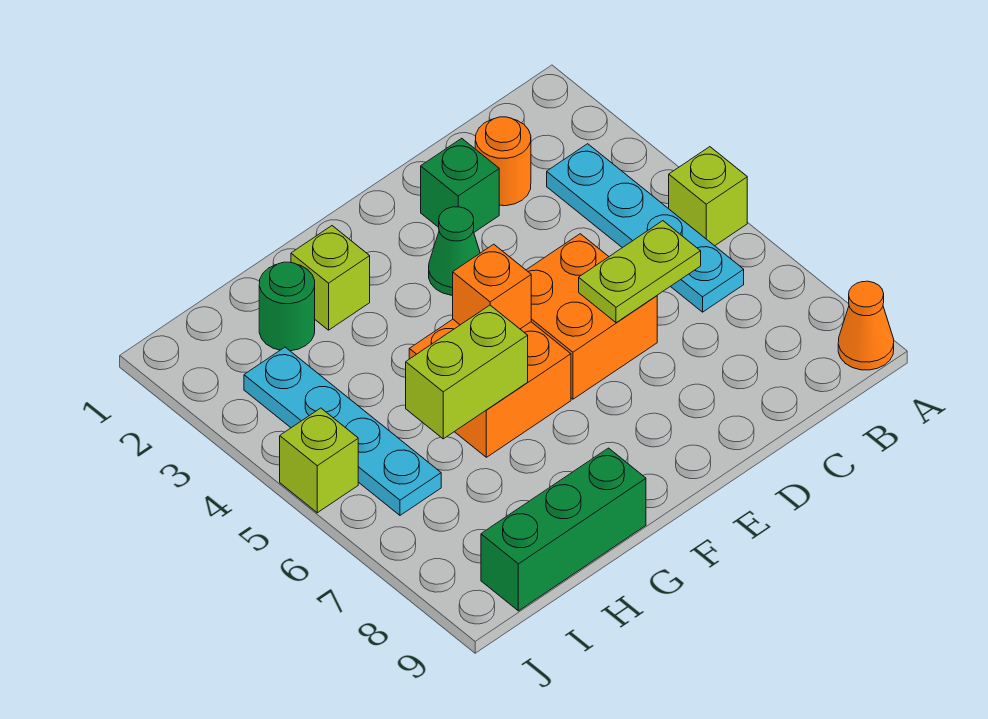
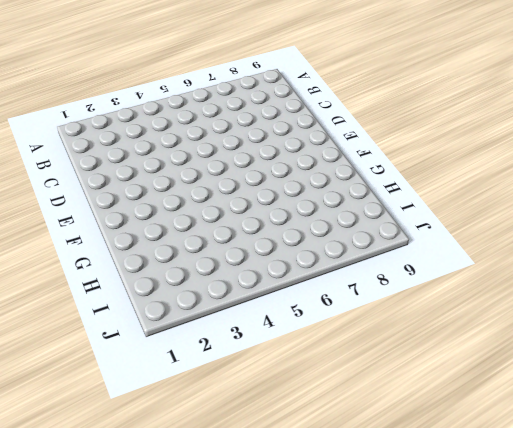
none -> lime 1x1 brick [669,147,747,246]
none -> orange 1x1 cone [838,281,894,370]
none -> cyan 1x4 plate [547,144,744,312]

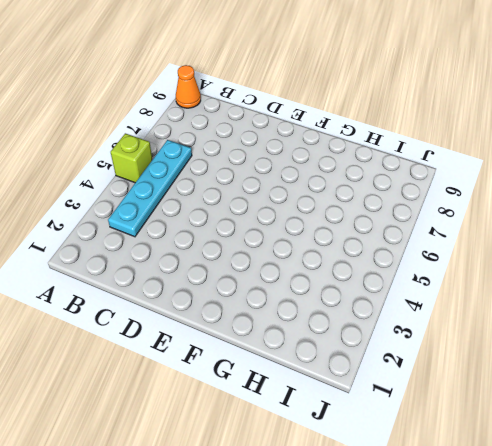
none -> orange 1x1 round brick [475,117,531,206]
none -> green 1x1 brick [421,138,499,232]
none -> orange 2x2 brick [527,234,657,399]

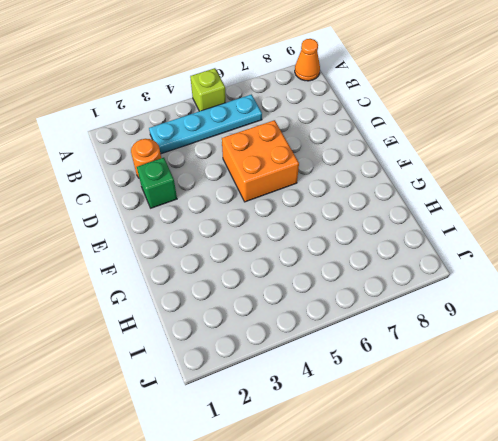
none -> green 1x1 cone [429,207,480,295]
none -> orange 2x2 brick [409,319,571,457]
none -> lime 1x1 brick [291,226,370,330]

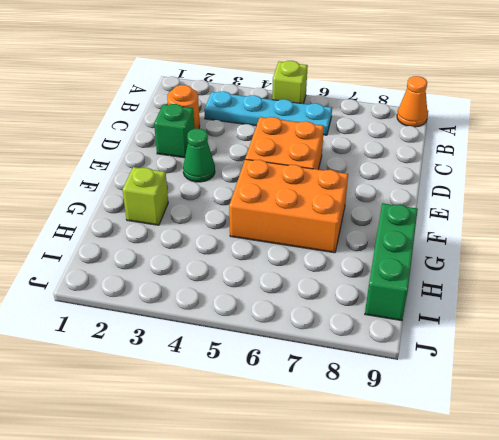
orange 2x3 brick [229,159,348,253] -> orange 2x2 brick [409,319,571,457]
none -> green 1x1 round brick [259,262,315,351]
none -> cyan 1x4 plate [244,347,441,515]
none -> lime 1x1 brick [280,408,358,513]

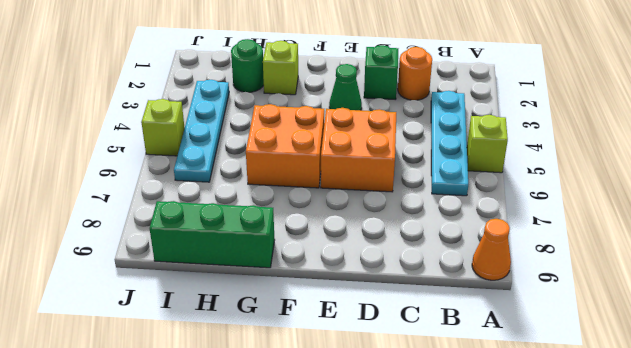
none -> lime 1x2 plate [579,221,701,323]
none -> orange 1x1 brick [453,244,531,329]
none -> lime 1x2 brick [406,305,528,439]

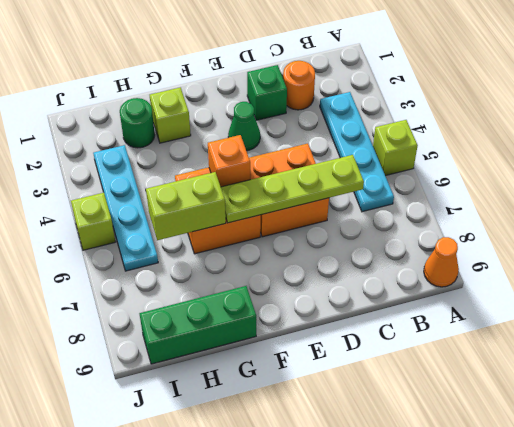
lime 1x4 plate [221,155,364,223] -> lime 1x2 plate [579,221,701,323]

